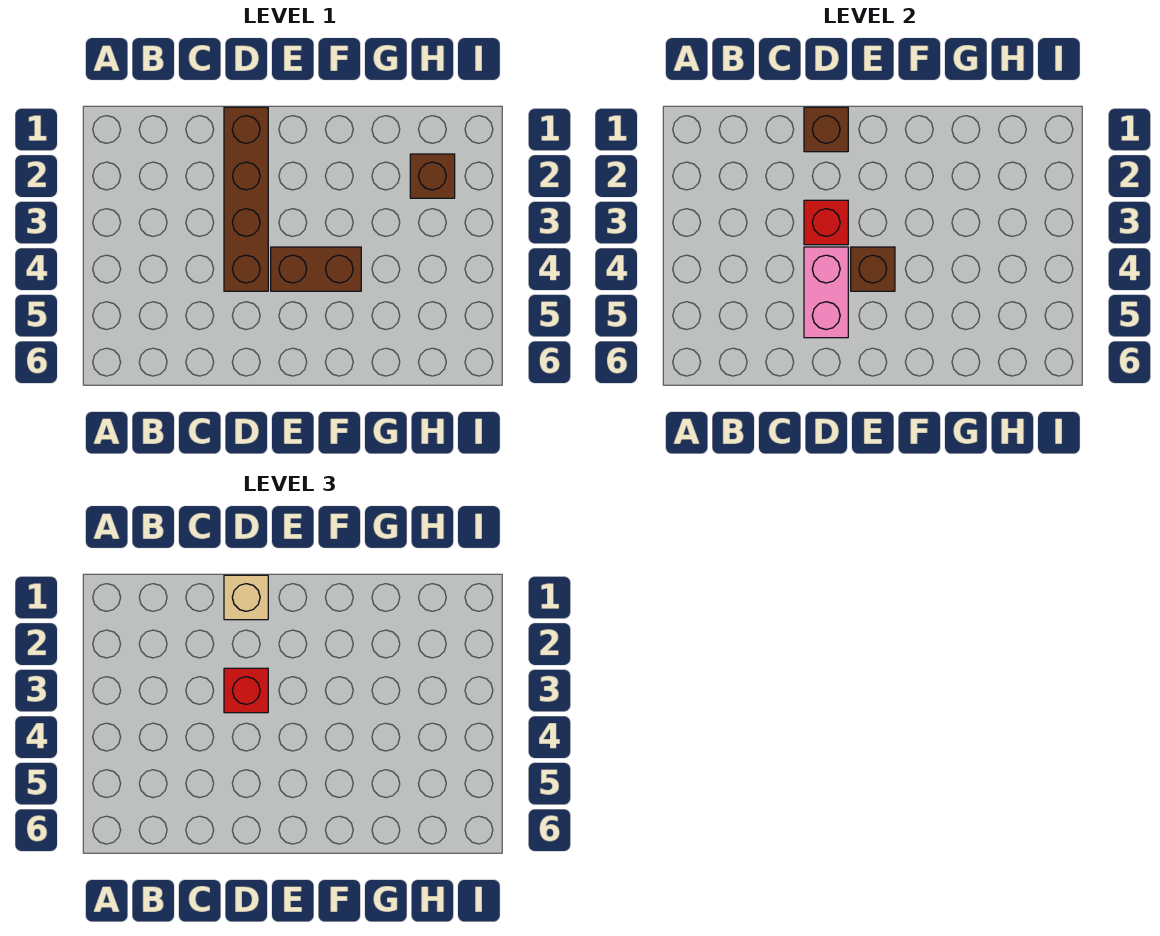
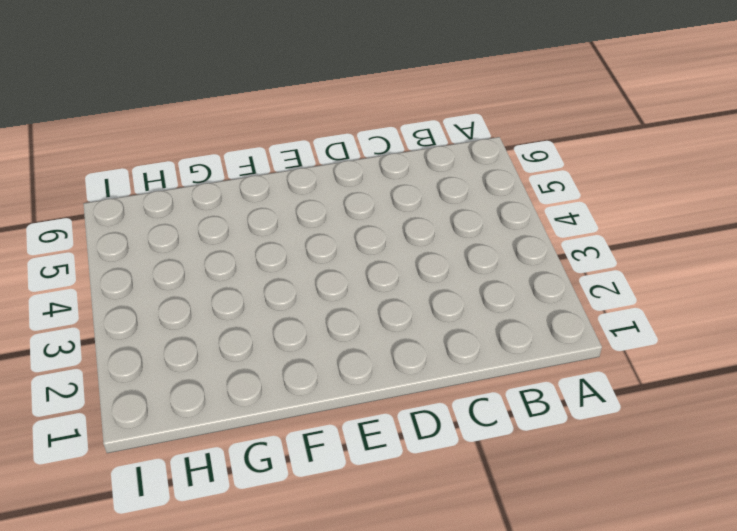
none -> brown 1x4 brick [224,107,268,291]
none -> brown 1x2 brick [271,247,361,291]

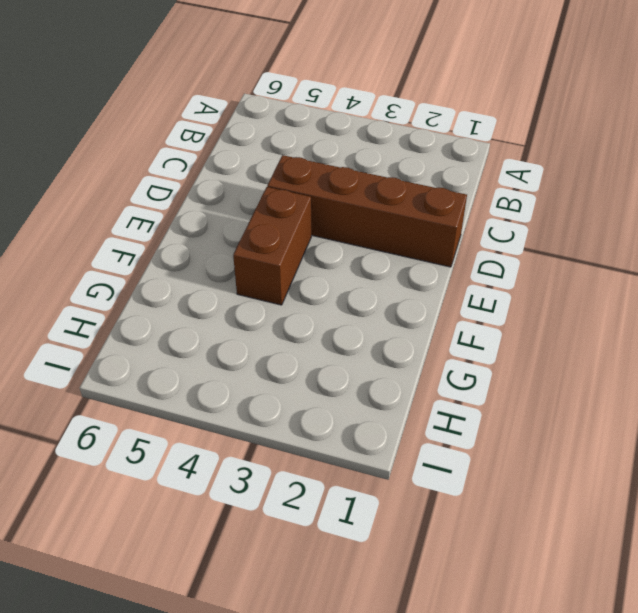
none -> brown 1x1 brick [410,154,455,198]
none -> brown 1x1 brick [804,107,848,152]

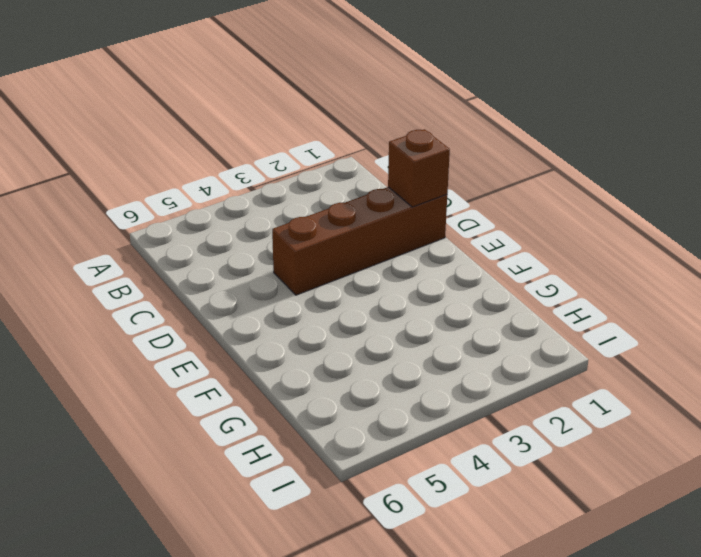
none -> brown 1x2 brick [271,247,361,291]
none -> brown 1x1 brick [410,154,455,198]

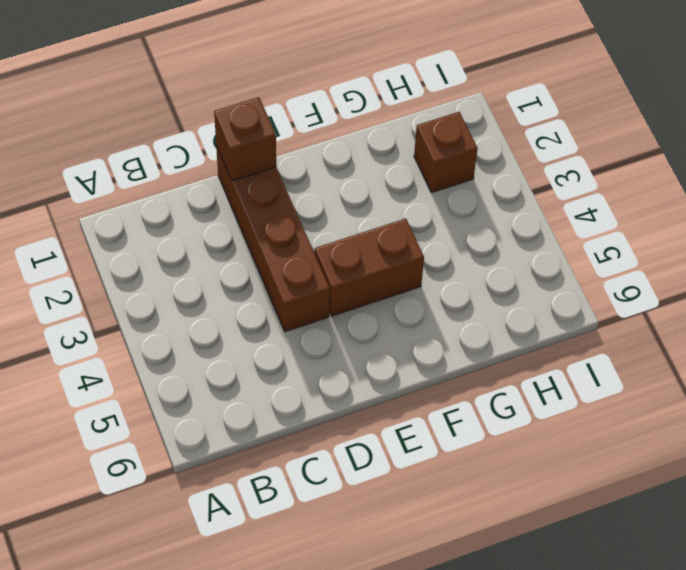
none -> red 1x1 brick [804,200,848,245]
none -> pink 1x2 brick [804,247,848,338]

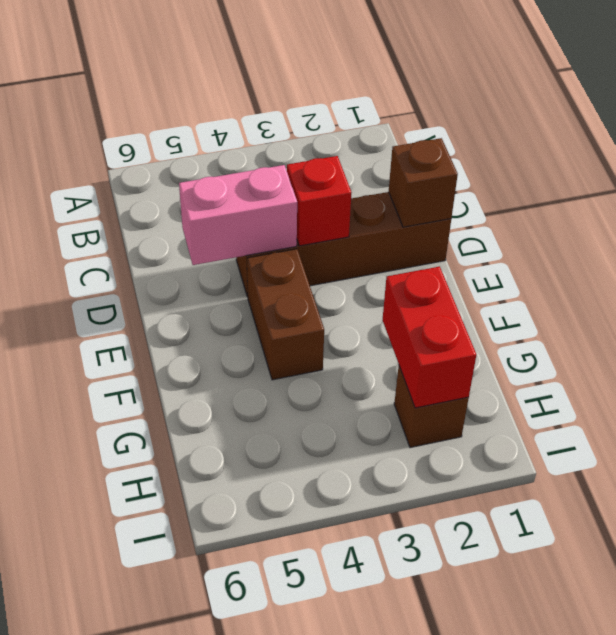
red 1x2 brick [382,266,476,408] -> none
none -> brown 1x1 brick [851,247,895,291]
none -> tan 1x1 brick [224,575,268,620]

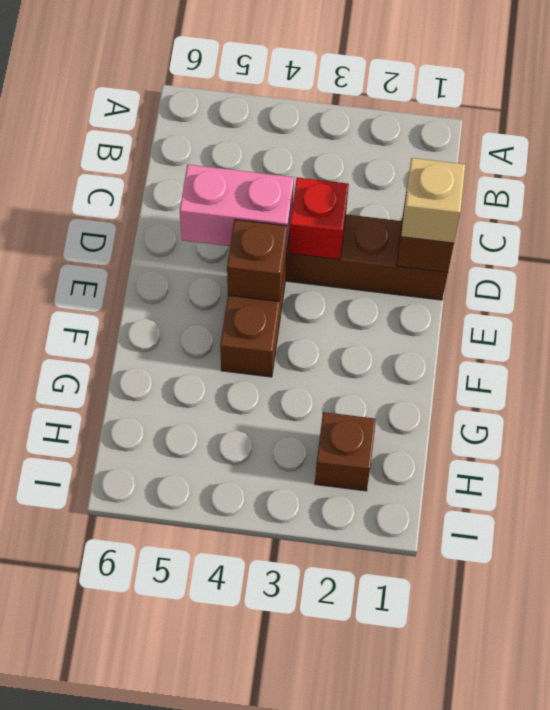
none -> red 1x1 brick [224,668,268,713]

